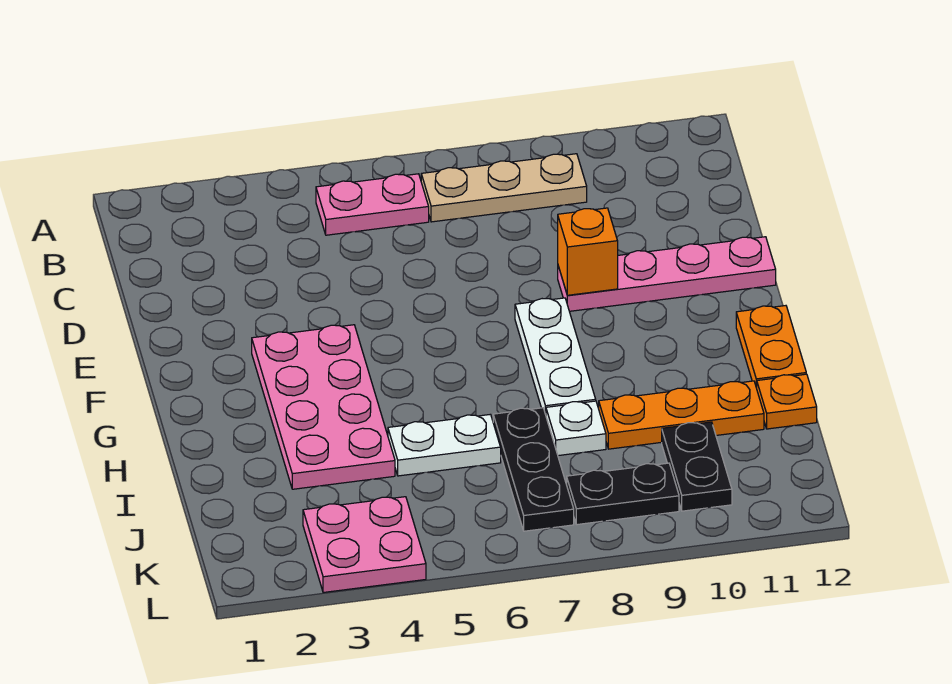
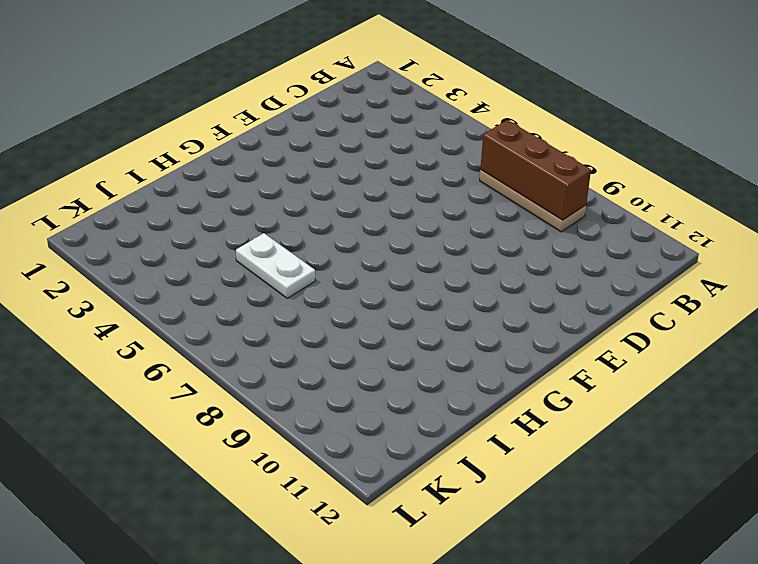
brown 1x3 brick [481,120,591,220] -> none
none -> pink 1x2 plate [316,174,429,235]
none -> pink 1x4 plate [558,237,776,311]
none -> pink 2x4 plate [252,325,395,489]

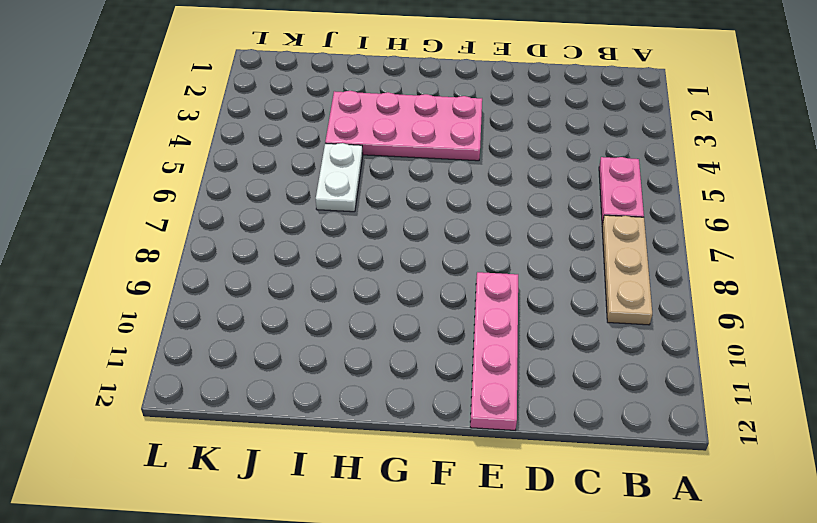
none -> white 1x3 plate [515,298,596,415]
none -> orange 1x2 plate [736,306,806,388]
none -> black 1x3 plate [493,408,574,531]

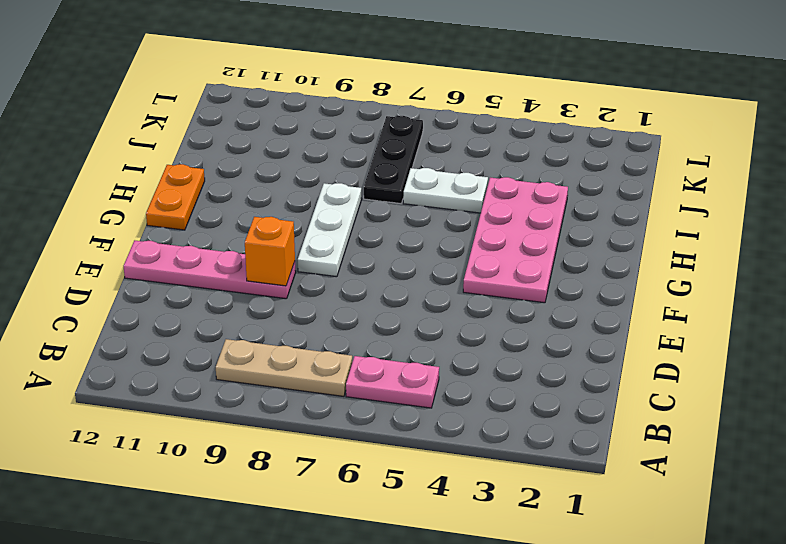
none -> white 1x1 plate [546,401,606,456]
none -> orange 1x3 plate [599,381,764,449]
none -> orange 1x1 plate [757,374,817,429]

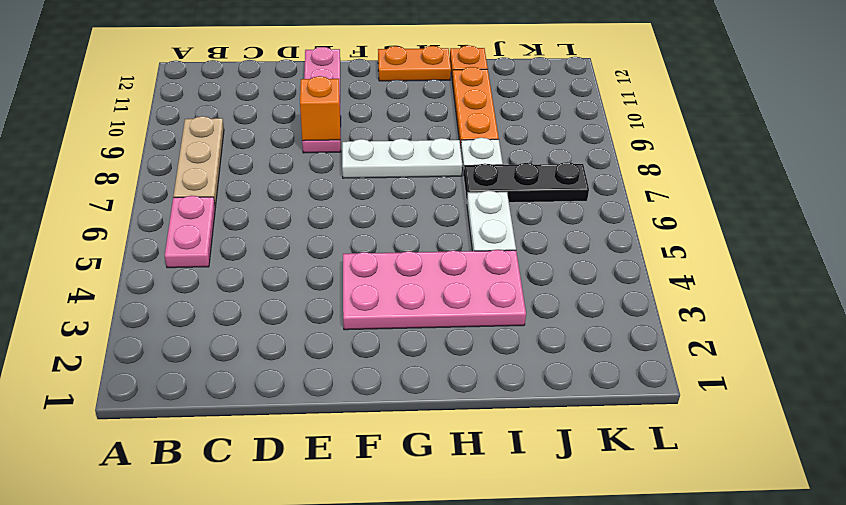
none -> black 1x2 plate [662,422,732,511]
none -> pink 2x2 plate [303,497,426,593]
none -> black 1x2 plate [567,463,679,525]

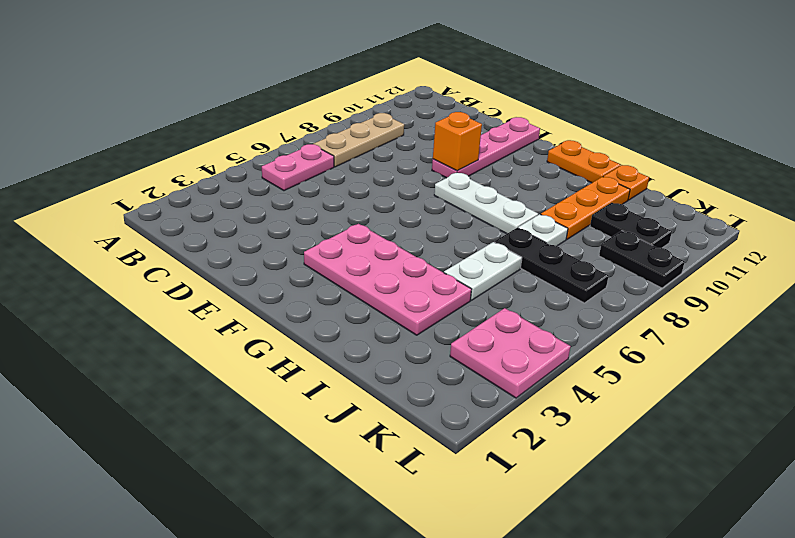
black 1x2 plate [599,231,684,288] -> black 1x2 plate turned to [567,463,679,525]

